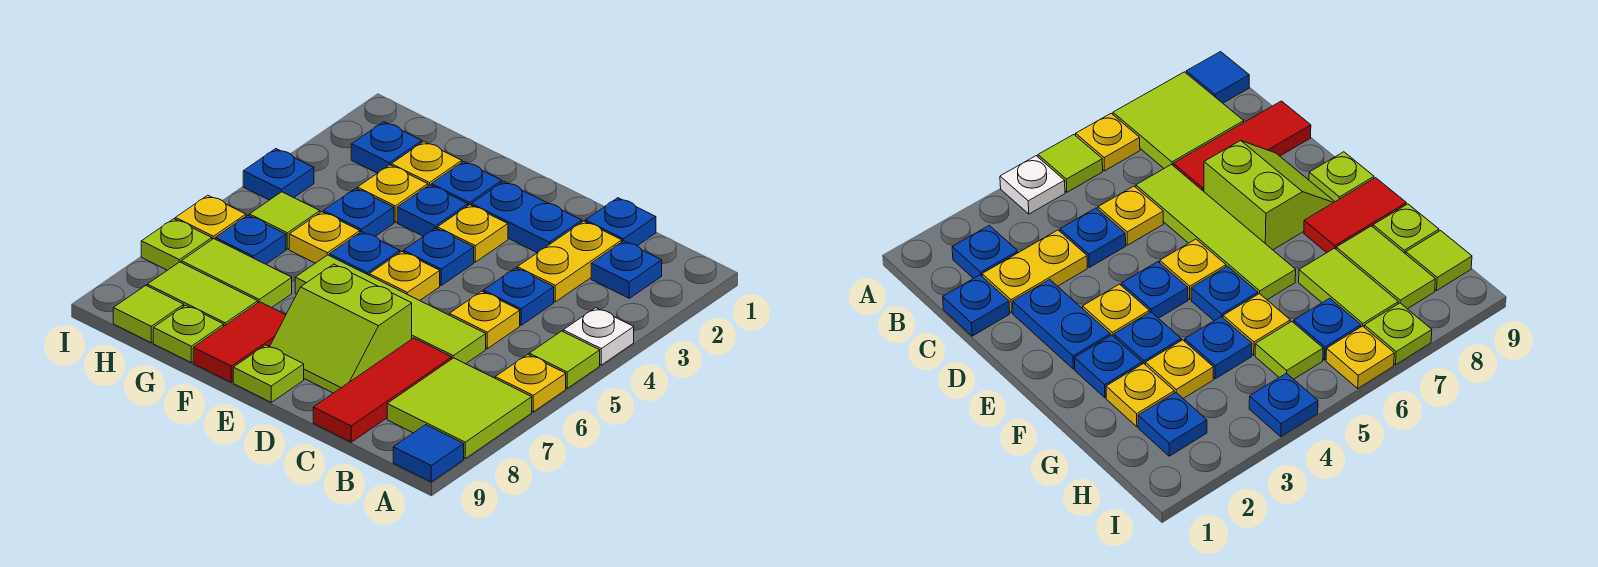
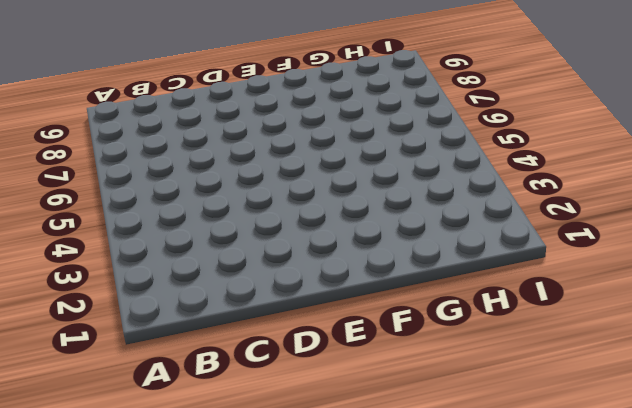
none -> white 1x1 plate [563,308,634,365]
none -> lime 1x1 tile [529,331,600,388]
none -> yellow 1x1 plate [495,354,566,412]
none -> lime 2x2 tile [387,358,532,459]

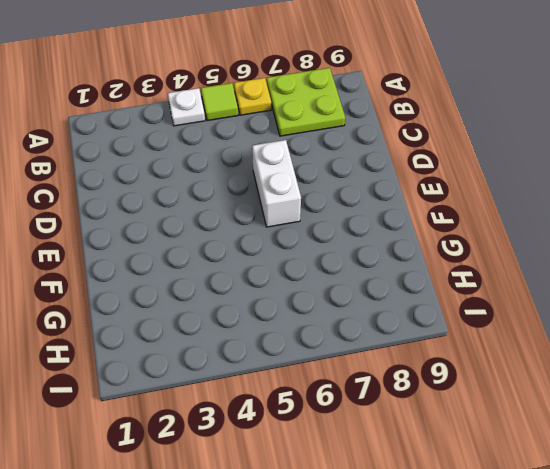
lime 2x2 plate [267,68,345,136] -> lime 2x2 tile [387,358,532,459]
white 1x2 brick [252,140,301,227] -> lime 1x4 tile [295,255,486,364]
none -> blue 1x1 tile [393,425,464,482]
none -> blue 1x1 plate [591,241,662,298]
none -> blue 1x1 plate [585,198,656,246]
none -> yellow 1x2 plate [517,221,622,302]

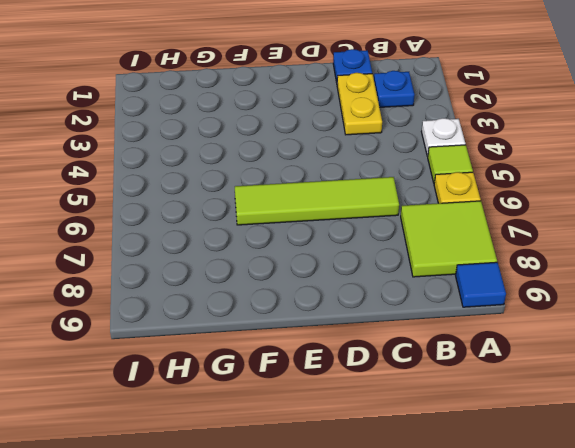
none -> blue 1x1 plate [483,268,554,325]
none -> yellow 1x1 plate [449,291,520,349]
none -> red 1x3 tile [313,338,452,442]
none -> blue 1x2 plate [471,181,582,253]

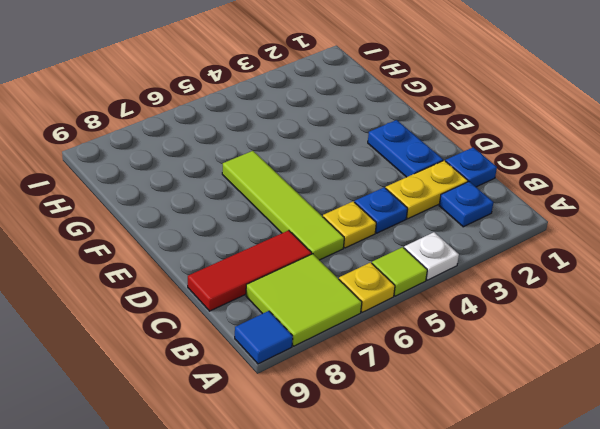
none -> lime 2x2 slope [270,264,412,393]
none -> yellow 1x1 plate [437,205,508,262]
none -> blue 1x1 plate [403,228,474,285]
none -> yellow 1x1 plate [369,252,440,301]

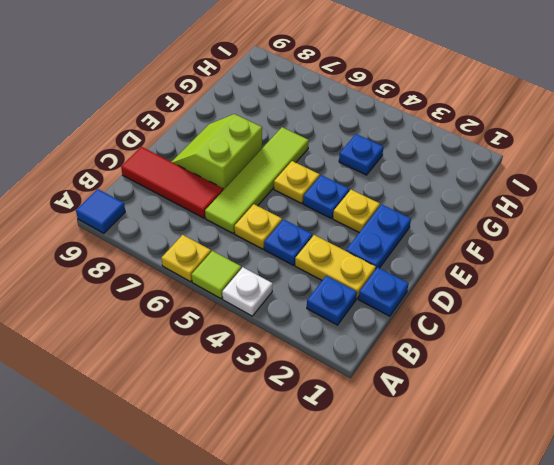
none -> lime 2x2 tile [387,358,532,459]
none -> lime 1x1 plate [233,345,304,402]
none -> blue 1x1 plate [431,162,502,205]
none -> blue 1x1 plate [397,185,468,236]

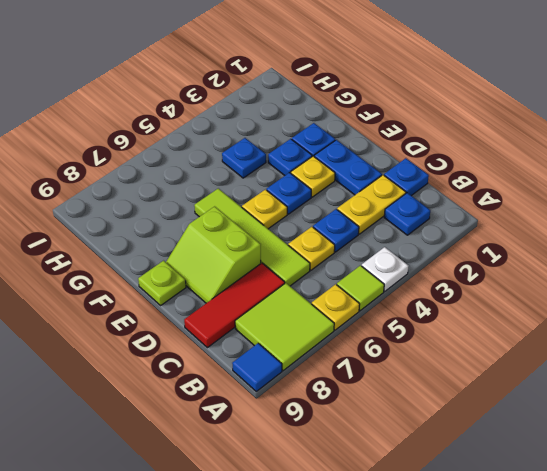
none -> blue 1x1 plate [329,232,400,275]
none -> red 1x2 tile [193,302,286,382]
none -> yellow 1x1 plate [391,142,462,186]
none -> yellow 1x1 plate [357,165,428,222]

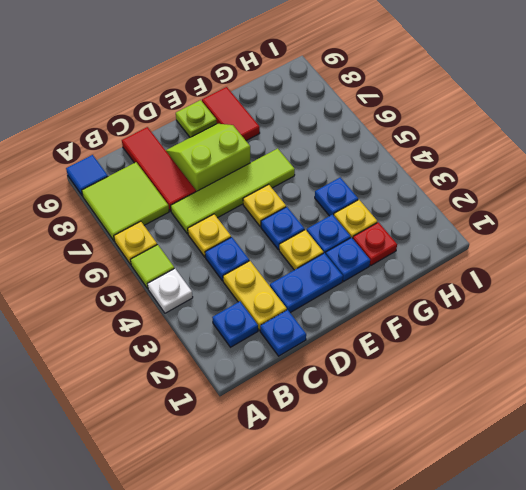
red 1x1 plate [353,222,397,265] -> yellow 1x1 plate [391,142,462,186]
none -> blue 1x1 plate [329,232,400,275]
none -> yellow 1x1 plate [289,212,360,263]
none -> lime 1x2 tile [181,239,292,308]
none -> lime 1x2 tile [147,262,258,326]

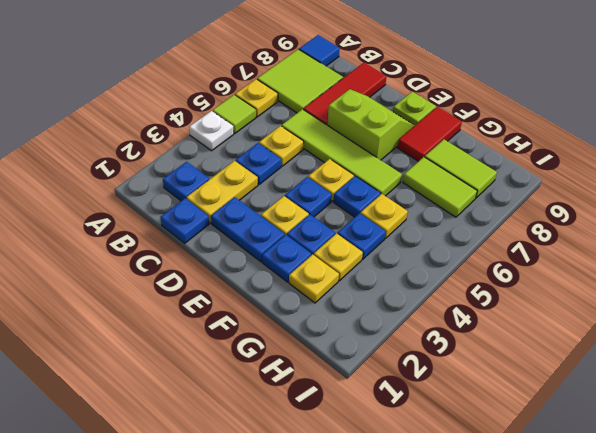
none -> lime 1x1 plate [153,305,224,363]
none -> blue 1x1 plate [351,122,422,173]
none -> lime 1x1 tile [249,192,320,249]
none -> blue 1x1 plate [215,215,286,264]

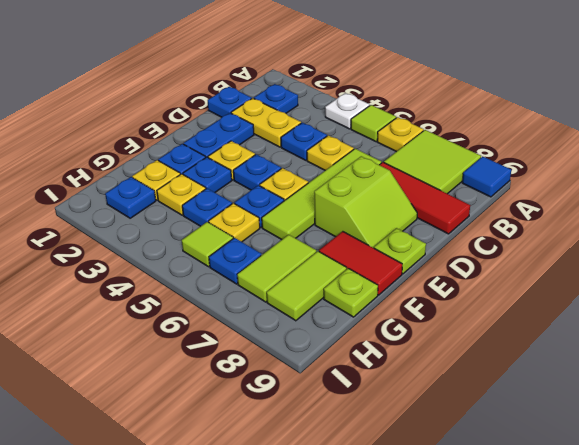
none -> lime 1x1 tile [113,285,184,343]
none -> blue 1x1 plate [243,149,314,200]
none -> yellow 1x1 plate [175,195,246,239]
none -> lime 1x1 plate [141,219,212,270]

